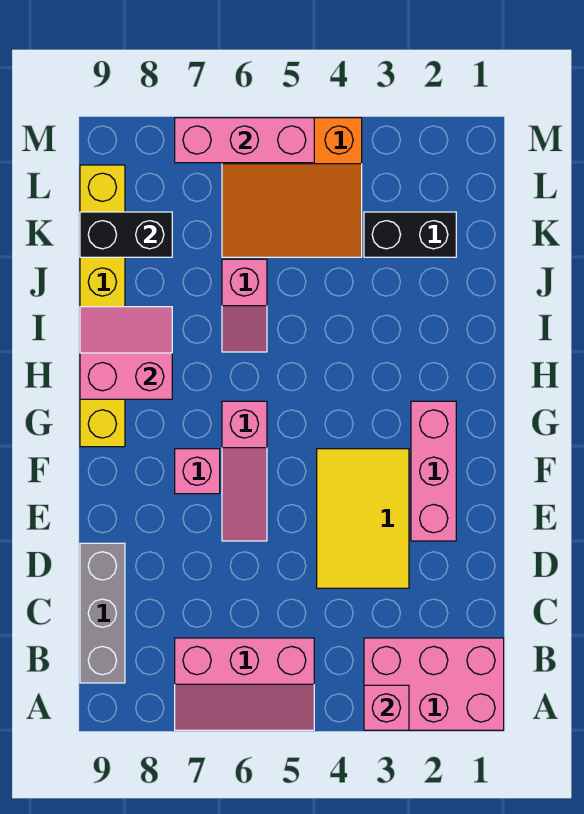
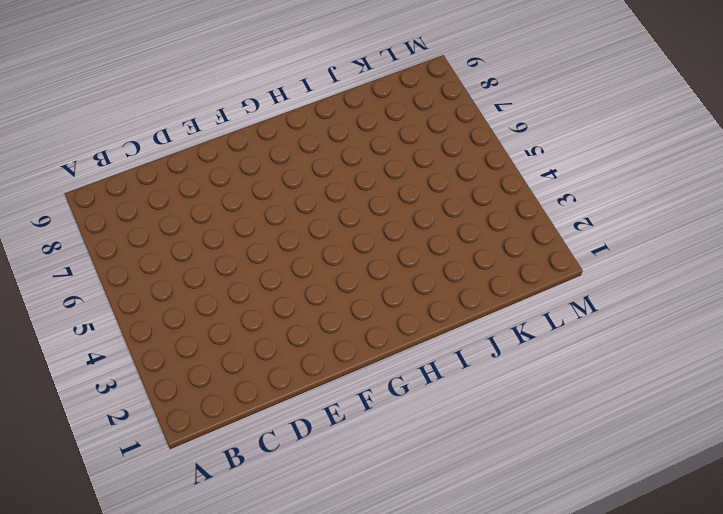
none -> pink 2x3 brick [364,638,504,730]
none -> pink 2x3 slope [175,638,314,730]
none -> grey 1x3 brick [80,543,125,683]

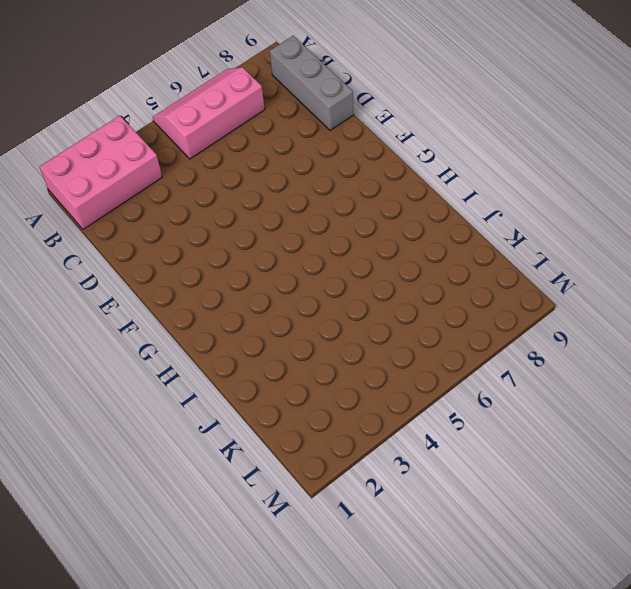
none -> yellow 2x3 tile [317,449,409,588]
none -> pink 1x3 brick [411,401,456,541]
none -> pink 1x3 slope [222,401,267,541]

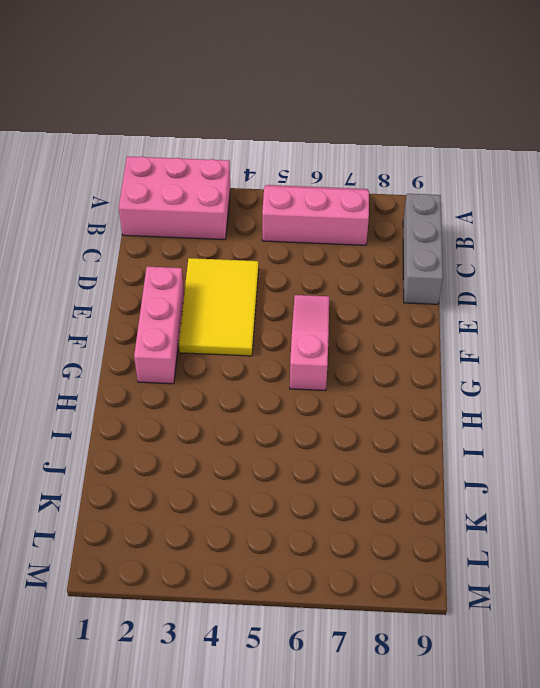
none -> pink 1x1 brick [175,449,220,494]
none -> yellow 1x6 brick [80,165,125,447]
none -> pink 1x2 slope [222,259,267,352]

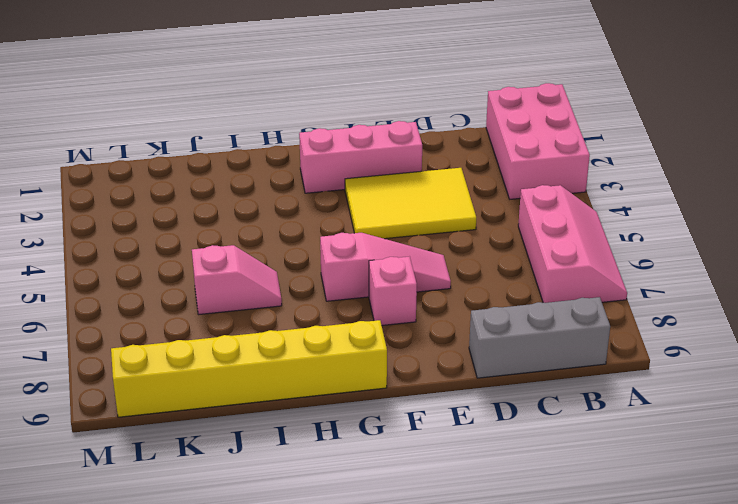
none -> black 1x2 brick [364,212,456,257]
none -> orange 3x3 slope [222,118,362,257]
none -> pink 1x1 brick [364,685,409,730]

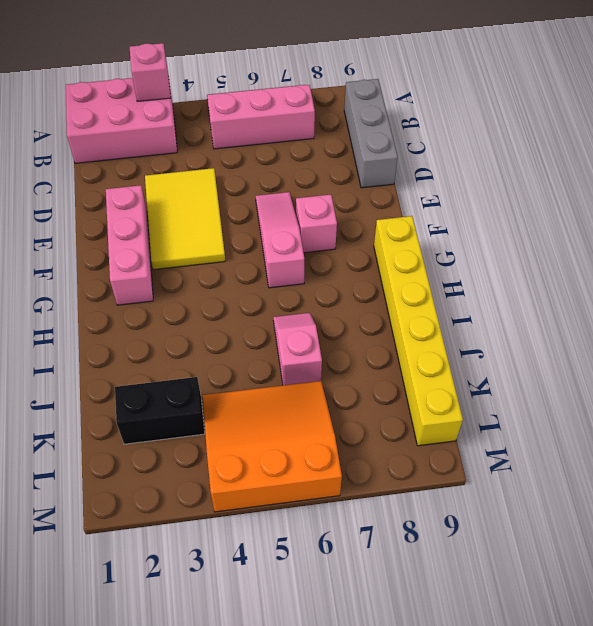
none -> pink 2x2 slope [80,307,172,399]
none -> black 1x2 brick [80,212,172,257]
none -> pink 1x3 brick [175,118,314,163]

